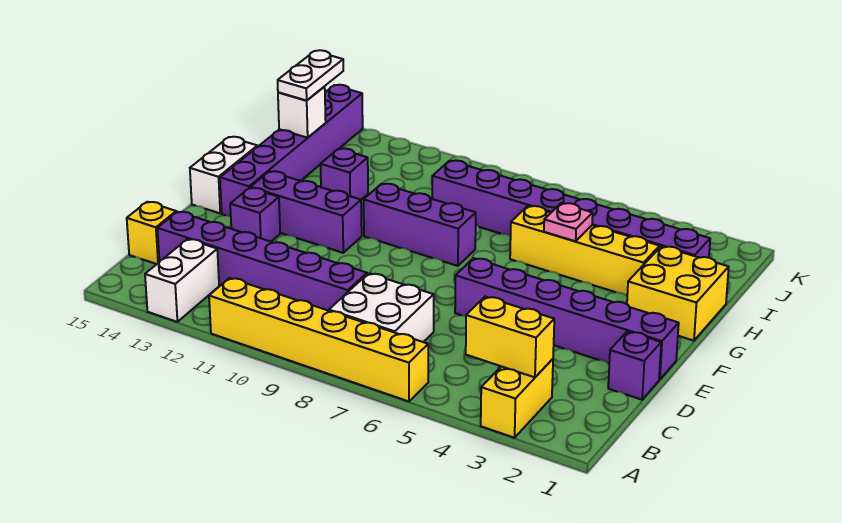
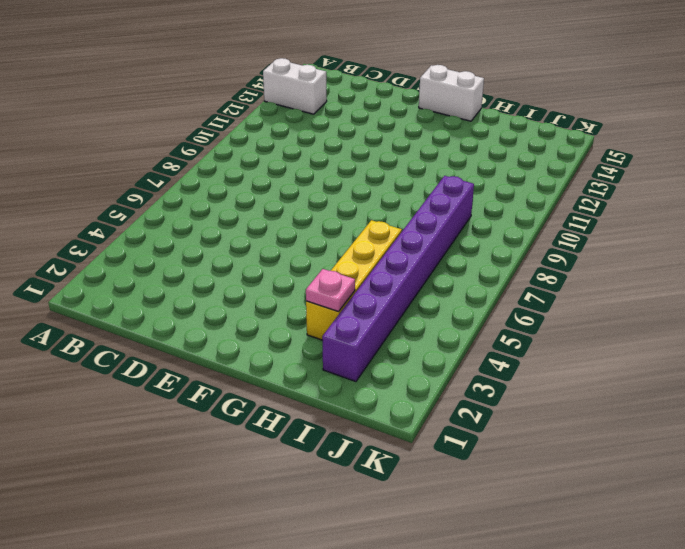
pink 1x1 plate [306,269,355,312] -> pink 1x1 plate moved to [544,203,593,241]
none -> yellow 1x2 brick [481,359,553,438]
none -> yellow 1x6 brick [209,278,428,401]
none -> white 2x2 brick [329,273,434,342]

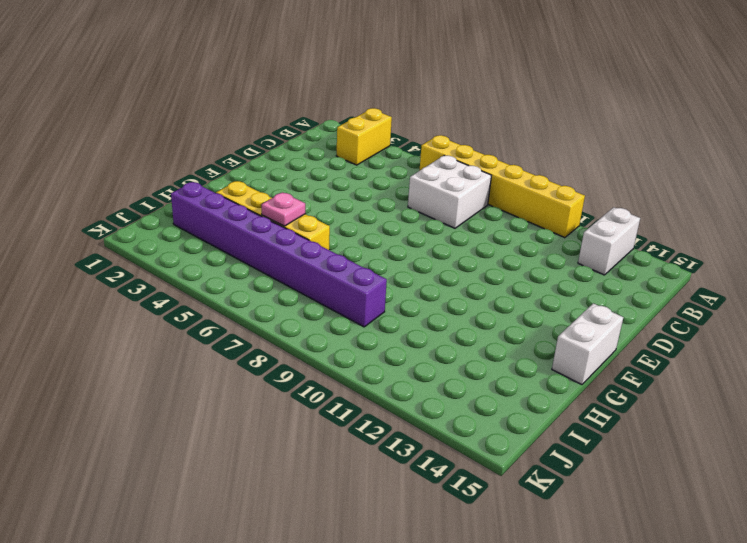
none -> purple 1x6 brick [157,212,367,311]
none -> yellow 1x1 brick [127,202,176,264]
none -> purple 1x1 brick [608,331,661,400]

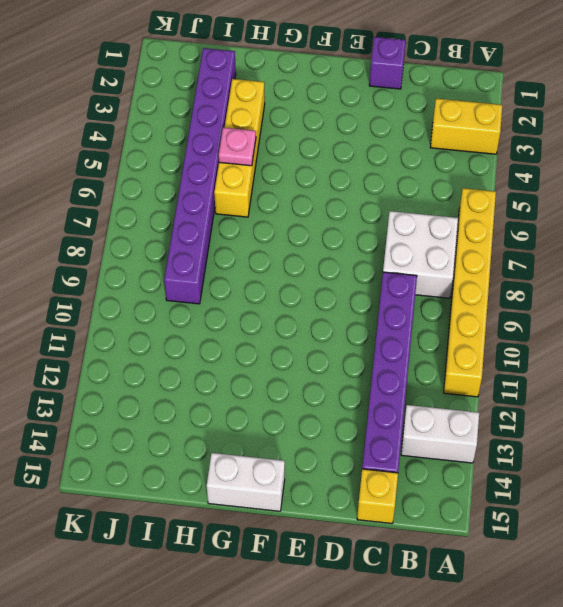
none -> purple 1x6 brick [455,258,679,380]
none -> purple 1x1 brick [230,188,280,241]
none -> purple 1x3 brick [251,171,362,253]

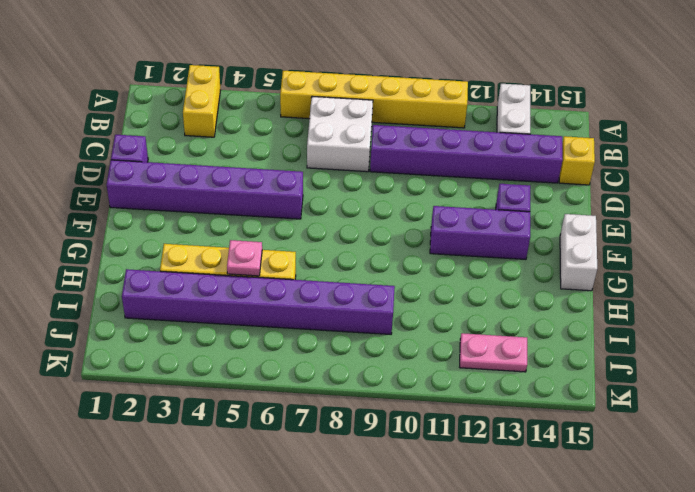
pink 1x2 plate [460,333,527,372] -> none
none -> purple 1x6 brick [220,85,363,216]
none -> yellow 2x2 brick [627,246,729,341]
none -> purple 1x3 brick [364,184,476,266]

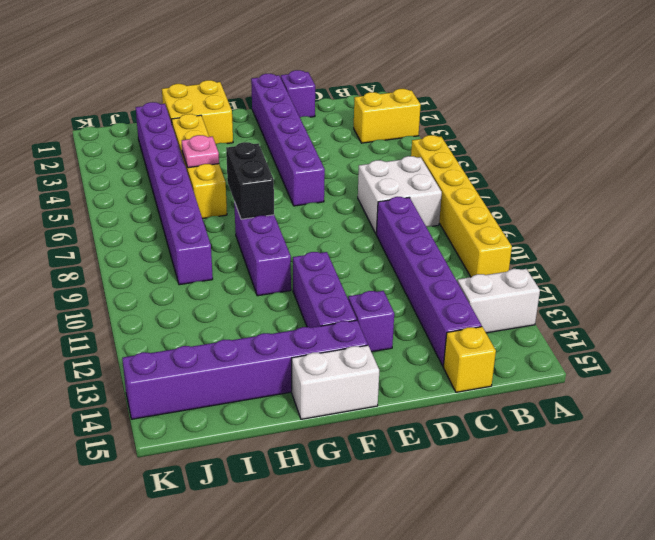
black 1x2 brick [226,142,274,219] -> none
none -> purple 1x1 brick [320,148,368,200]
none -> yellow 1x2 brick [466,297,554,377]
none -> white 1x1 brick [278,87,326,138]

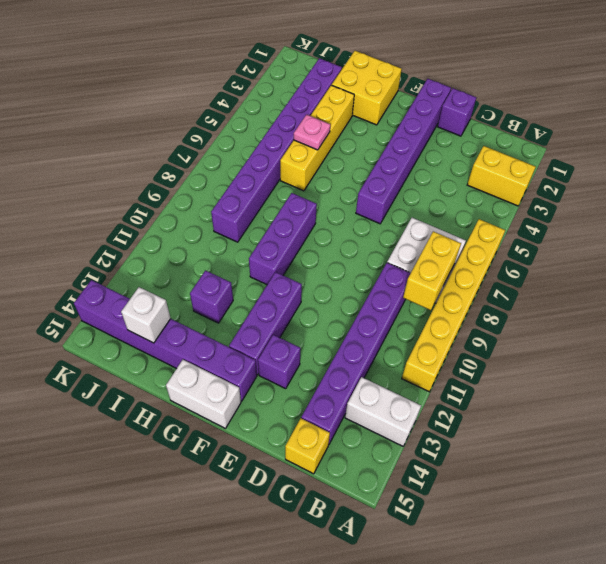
yellow 1x2 brick [403,231,461,310] -> yellow 1x2 brick moved to [466,297,554,377]
none -> white 1x2 plate [278,50,343,100]

